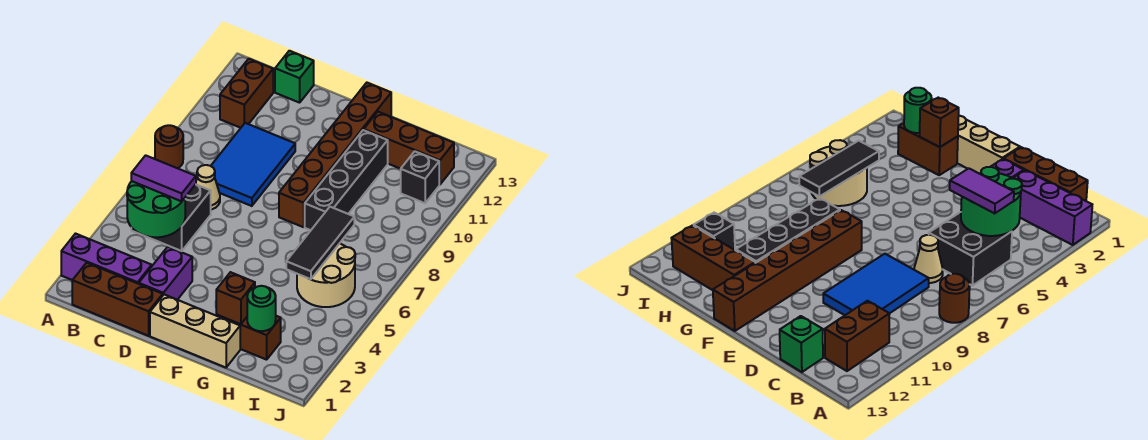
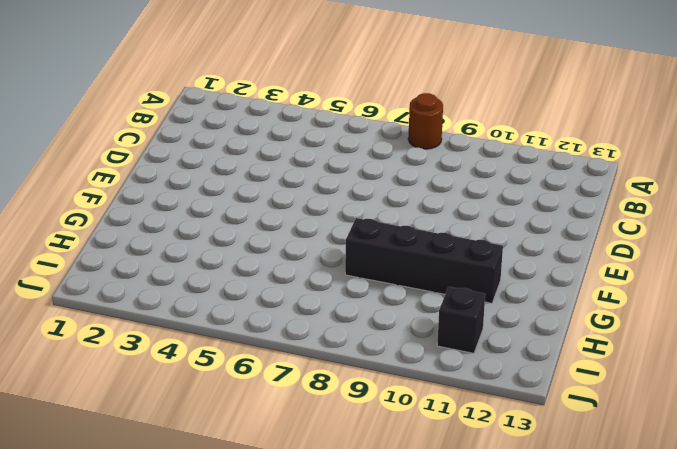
none -> purple 1x3 brick [61,234,152,284]
none -> brown 1x3 brick [72,263,163,336]
none -> black 2x2 brick [131,184,211,251]

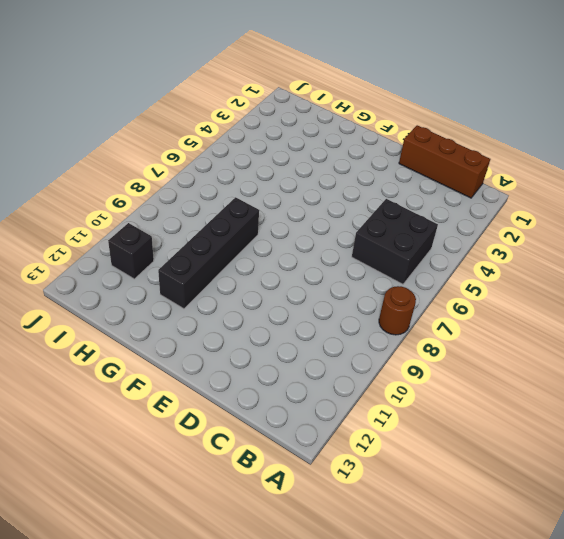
none -> purple 1x3 brick [61,234,152,284]
none -> brown 1x2 brick [220,59,273,128]
none -> tan 1x1 cone [196,165,220,210]

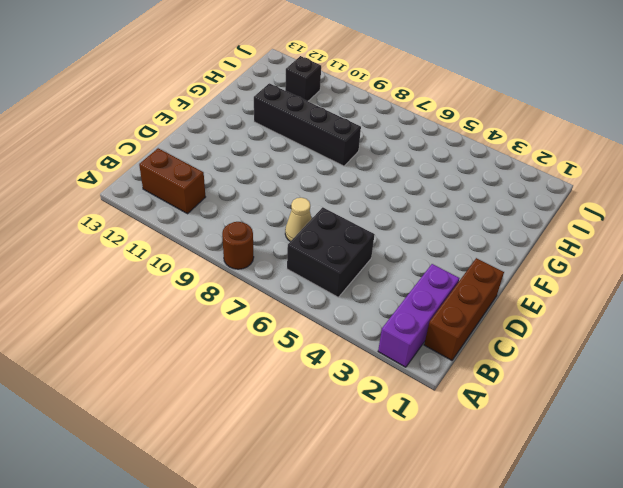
none -> blue 2x3 tile [211,123,295,206]
none -> green 1x1 brick [275,51,314,103]
none -> purple 1x2 brick [139,247,192,300]

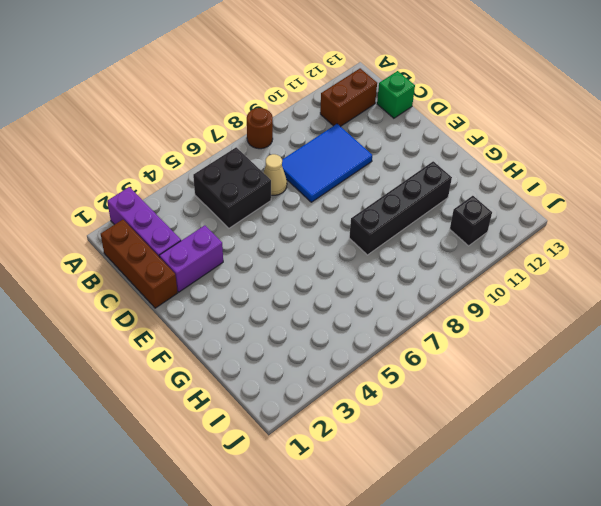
none -> tan 1x3 brick [150,295,240,368]
none -> brown 1x6 brick [279,83,391,227]
none -> brown 1x2 brick [216,315,281,360]

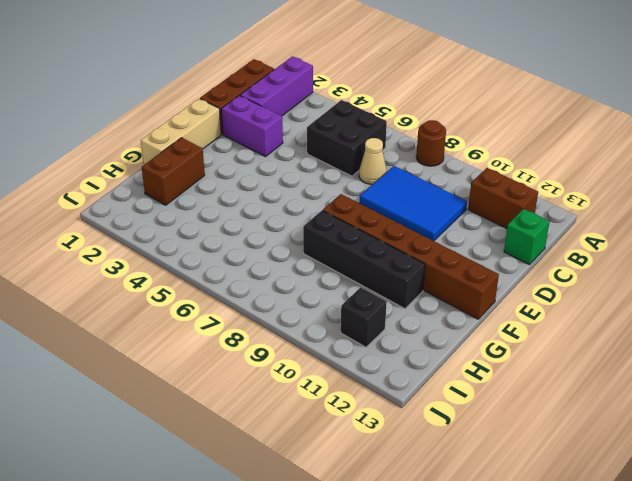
none -> brown 1x3 brick [364,112,454,185]
none -> tan 2x2 round brick [297,243,355,307]
none -> green 2x2 round brick [127,181,185,237]

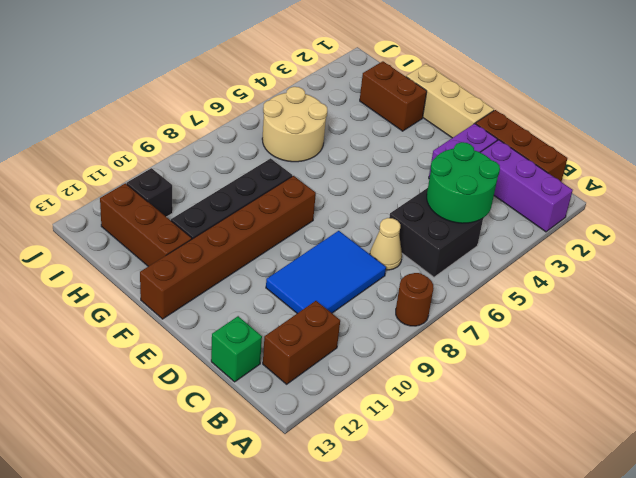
none -> brown 1x1 brick [216,272,255,324]
none -> green 1x1 round brick [247,286,276,331]
none -> black 1x3 tile [286,207,354,279]

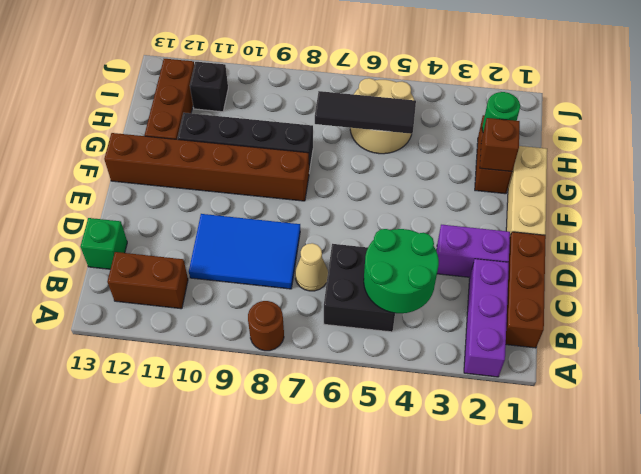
none -> purple 1x2 tile [131,155,196,201]

